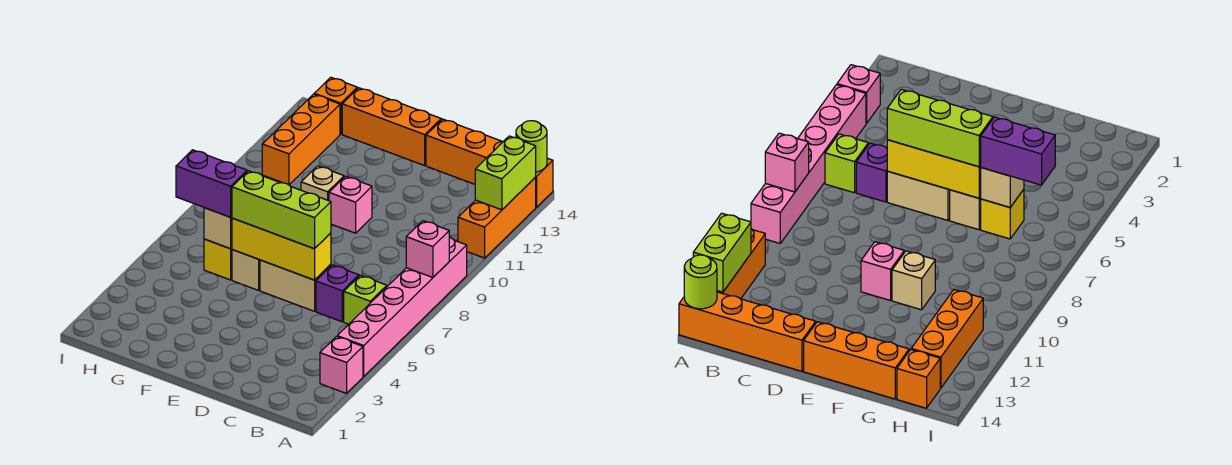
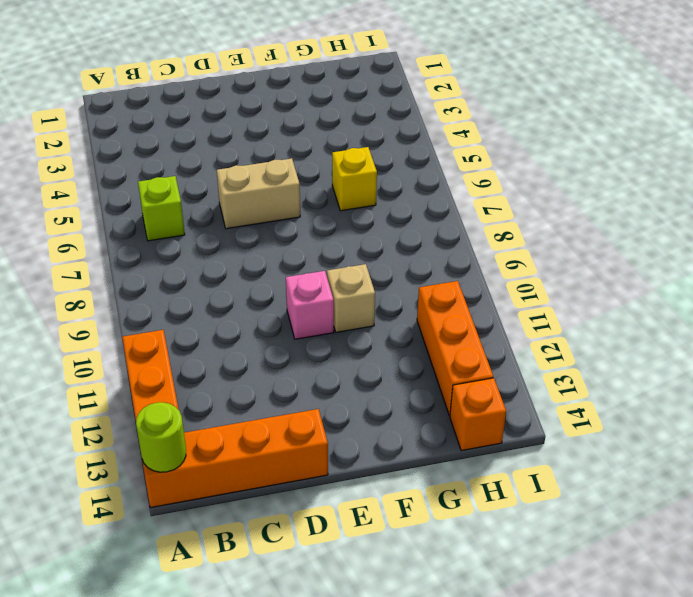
none -> pink 1x1 brick [320,337,363,393]
none -> pink 1x6 brick [337,237,467,376]
none -> purple 1x1 brick [316,265,359,322]

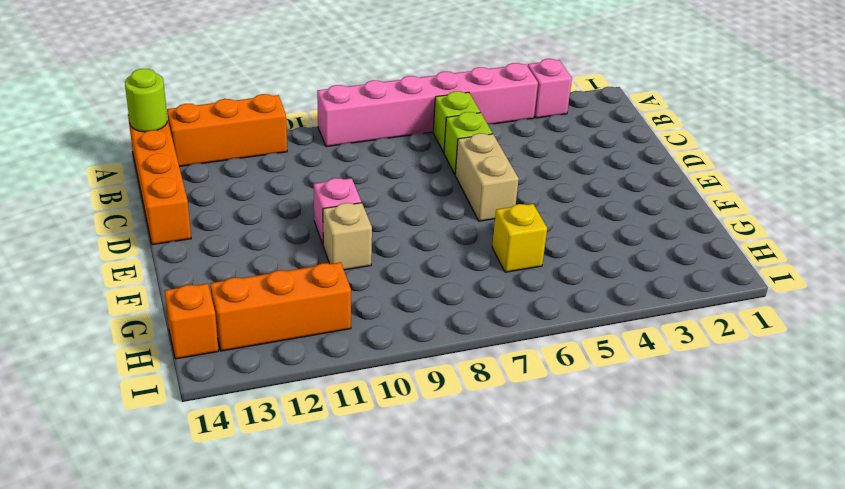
lime 1x1 brick [444,112,492,174] -> purple 1x1 brick [316,265,359,322]
none -> orange 1x3 brick [342,88,441,165]
none -> tan 1x1 brick [232,250,260,290]
none -> pink 1x1 brick [406,221,449,277]

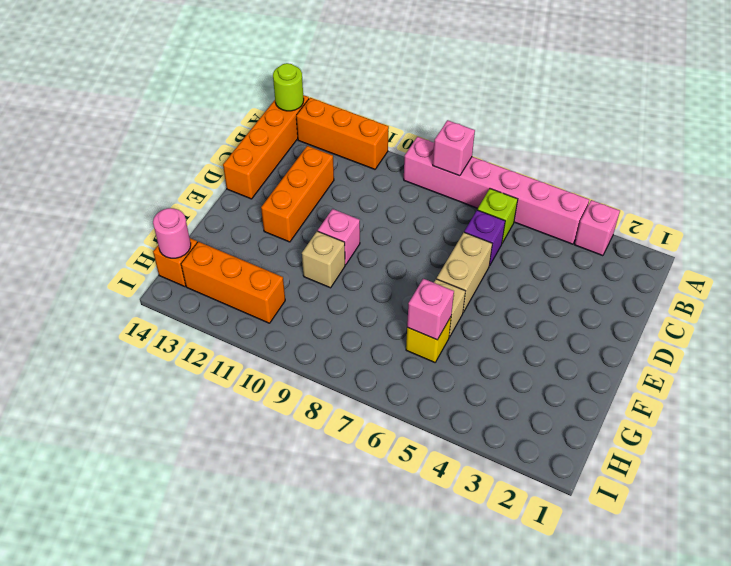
orange 1x3 brick [261,146,334,242] -> orange 1x3 brick moved to [342,88,441,165]
pink 1x1 brick [407,279,454,340] -> tan 1x1 brick [204,208,232,249]
pink 1x1 round brick [153,208,191,258] -> none
none -> lime 1x2 brick [475,136,536,210]
none -> yellow 1x3 brick [232,218,331,280]
none -> lime 1x3 brick [232,171,331,249]

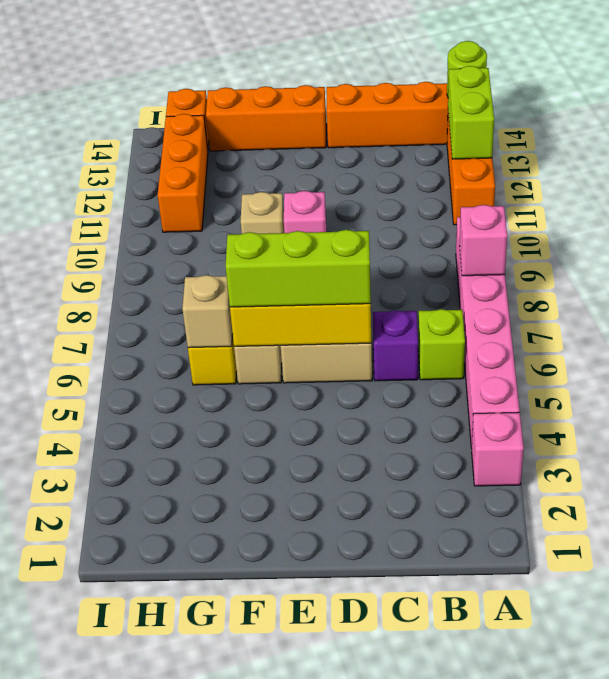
none -> purple 1x2 brick [176,150,247,217]

